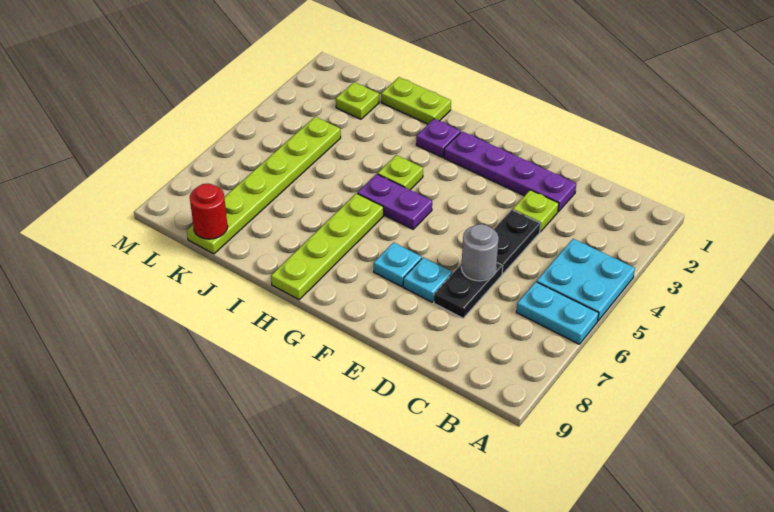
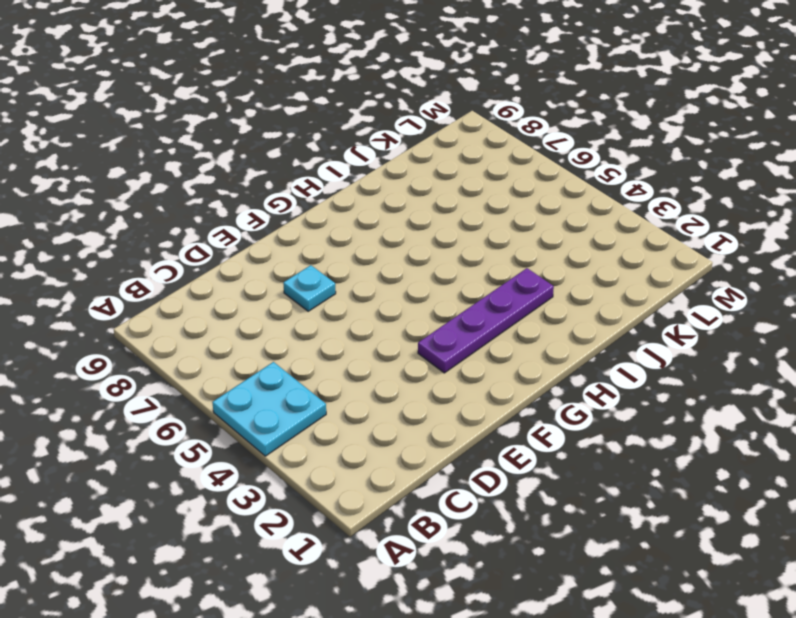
purple 1x4 plate [418,268,554,373] -> purple 1x4 plate moved to [444,131,576,212]
none -> cyan 1x2 plate [516,282,599,344]
none -> lime 1x1 plate [513,190,559,232]
none -> black 1x2 plate [494,210,541,274]

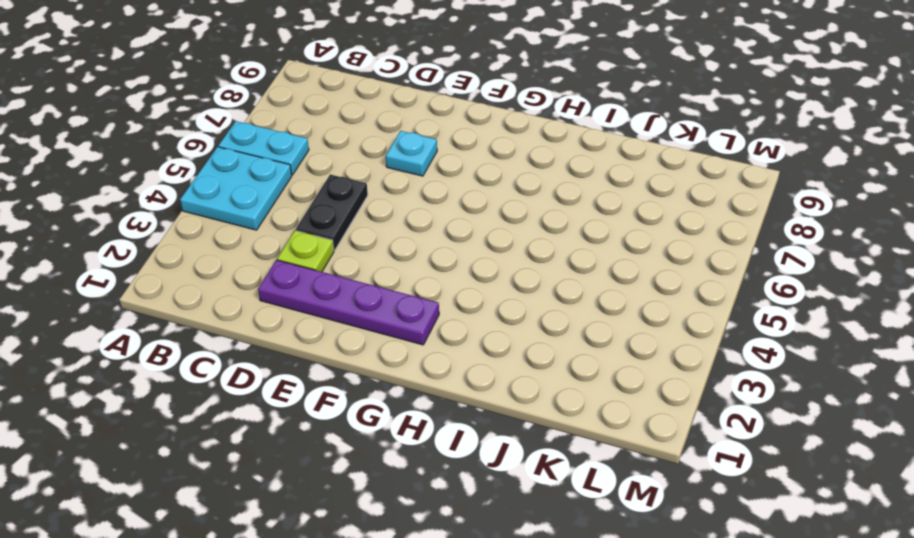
none -> black 1x2 plate [434,263,503,318]
none -> cyan 1x1 plate [374,242,422,287]
none -> purple 1x2 plate [357,174,432,229]

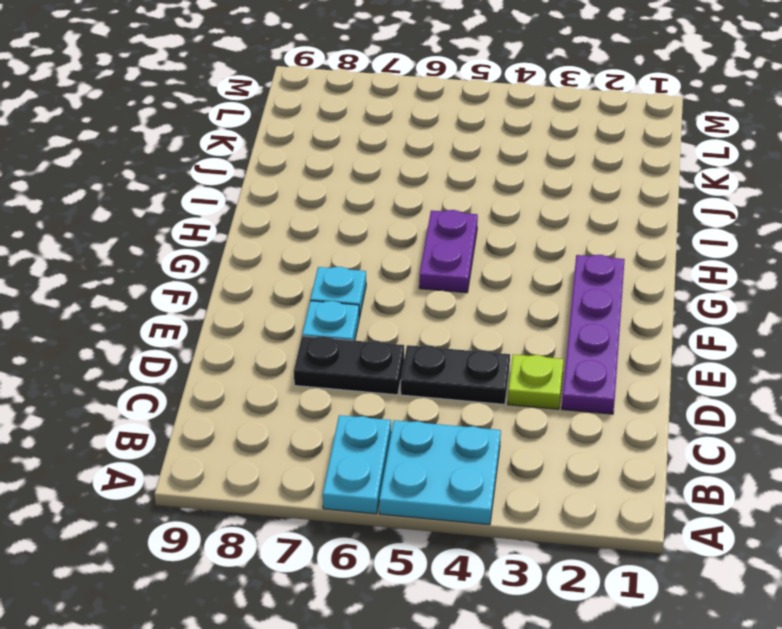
none -> purple 1x1 plate [416,119,461,157]
none -> lime 1x1 plate [378,155,423,190]
none -> lime 1x4 plate [271,193,384,300]

